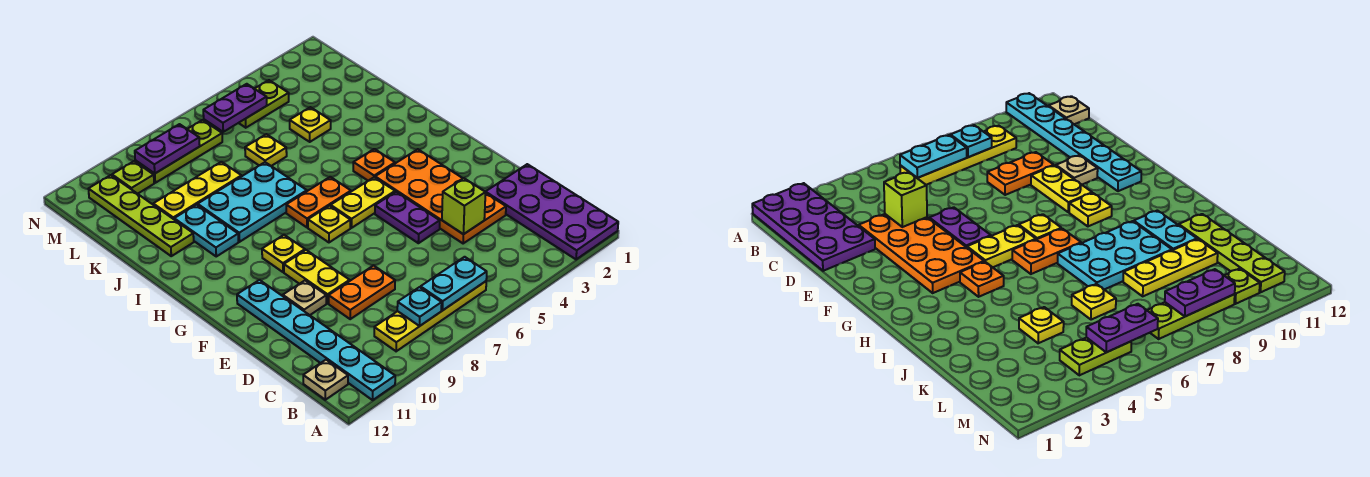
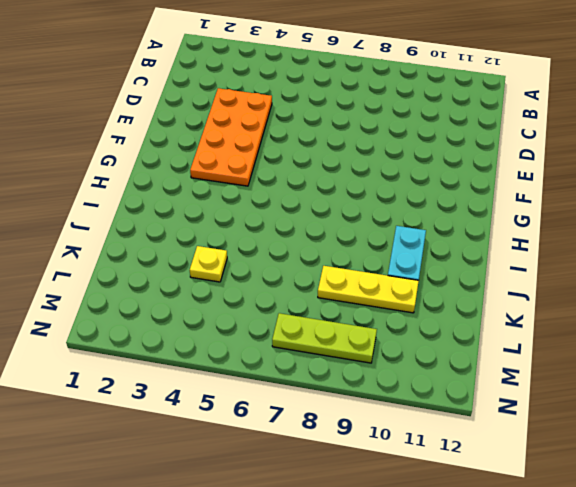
none -> purple 2x4 plate [486,164,618,259]
none -> cyan 1x6 plate [237,280,395,400]
none -> yellow 1x4 plate [374,281,486,351]

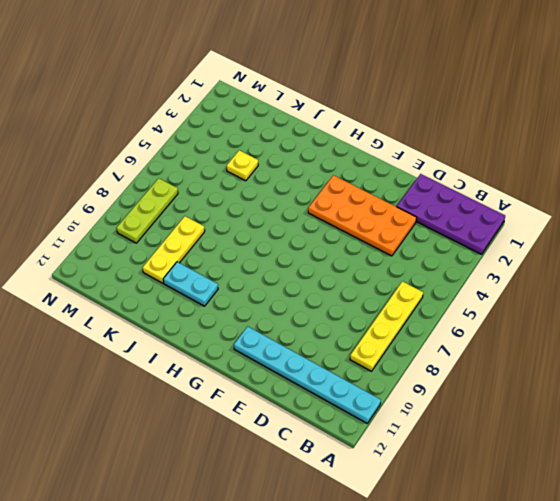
none -> tan 1x1 plate [303,360,348,400]
none -> orange 1x2 plate [329,266,395,319]
none -> purple 1x2 plate [375,192,440,243]

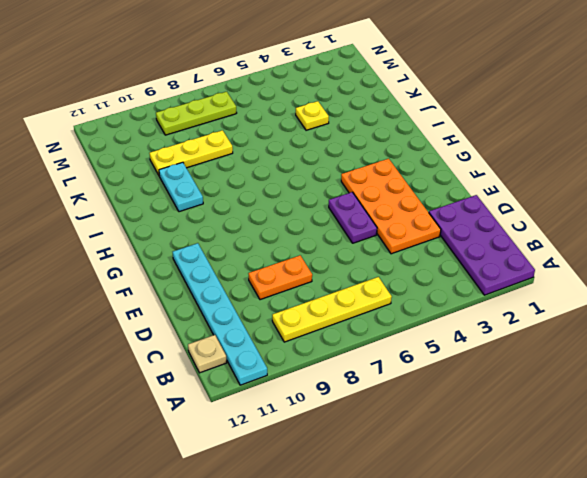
none -> yellow 1x2 plate [284,250,350,303]
none -> tan 1x1 plate [283,281,326,315]
none -> yellow 1x2 plate [331,177,395,228]

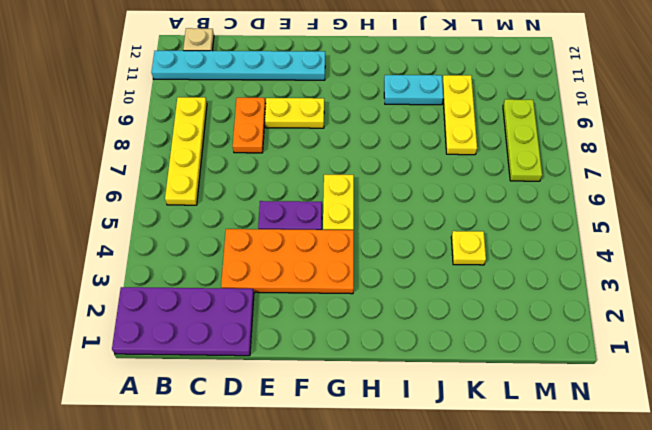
none -> tan 1x1 plate [283,281,326,315]
none -> yellow 1x1 plate [308,206,350,242]
none -> yellow 1x1 plate [262,235,305,272]

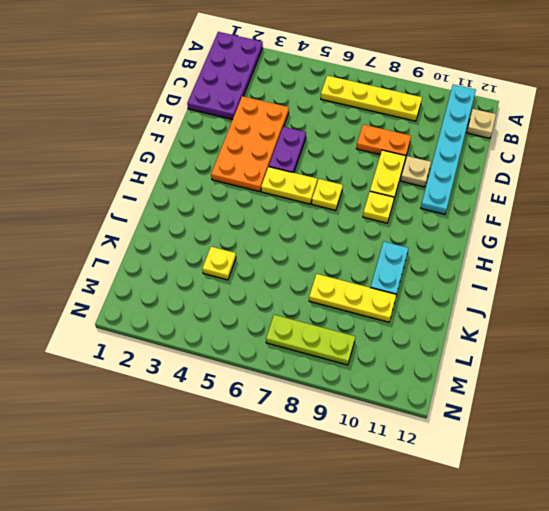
none -> orange 1x1 plate [353,149,395,181]
none -> orange 1x2 plate [286,177,351,227]
none -> cyan 2x3 plate [198,162,307,242]

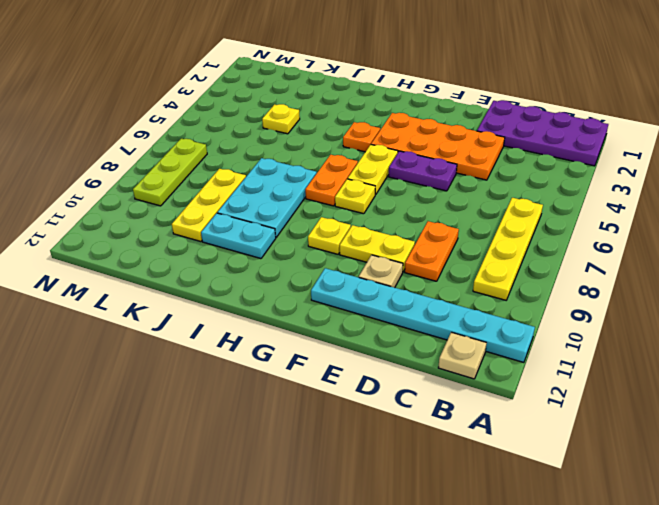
none -> lime 1x4 plate [89,175,194,256]
none -> yellow 1x1 plate [245,134,287,166]
none -> lime 1x2 plate [239,80,289,128]

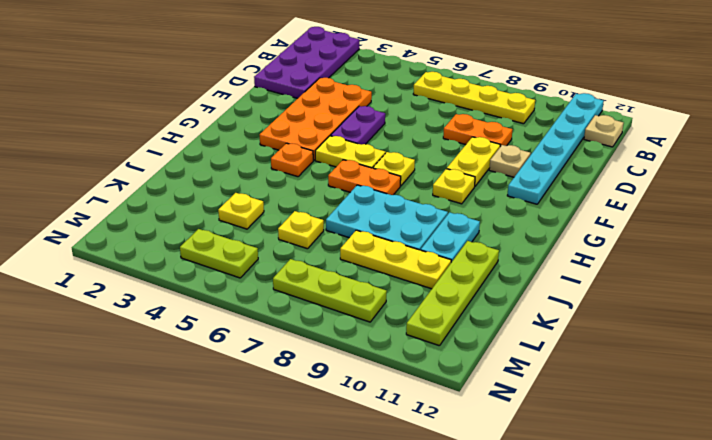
none -> lime 1x1 plate [112,161,154,194]
none -> cyan 1x2 plate [421,257,487,310]
none -> cyan 1x1 plate [397,287,442,326]

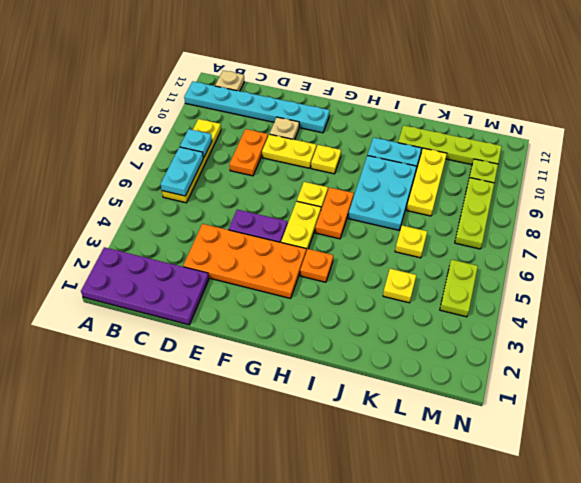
none -> lime 1x1 brick [442,178,486,234]
none -> purple 1x2 plate [203,84,267,132]
none -> purple 1x2 plate [135,124,200,173]

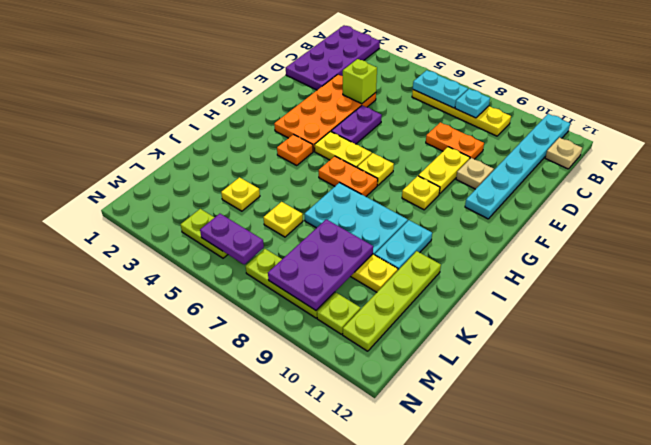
purple 2x3 plate [268,219,373,310] -> purple 1x2 plate [135,124,200,173]

